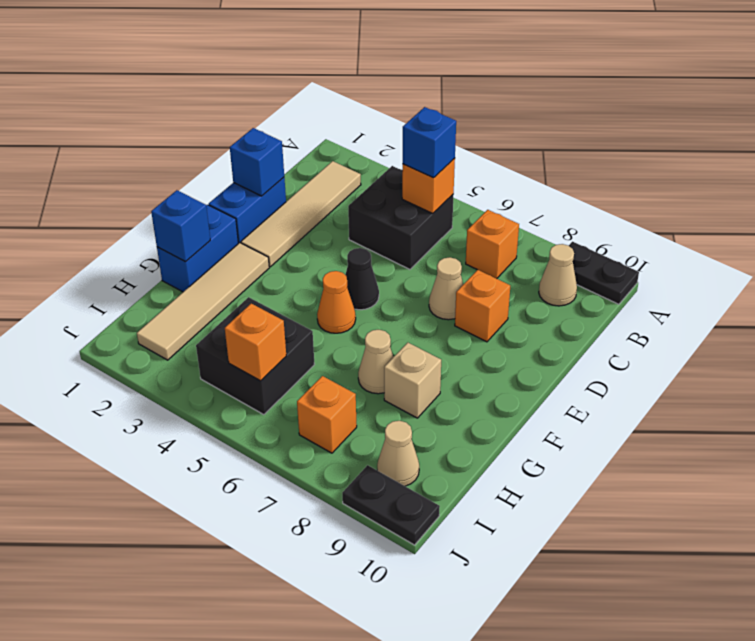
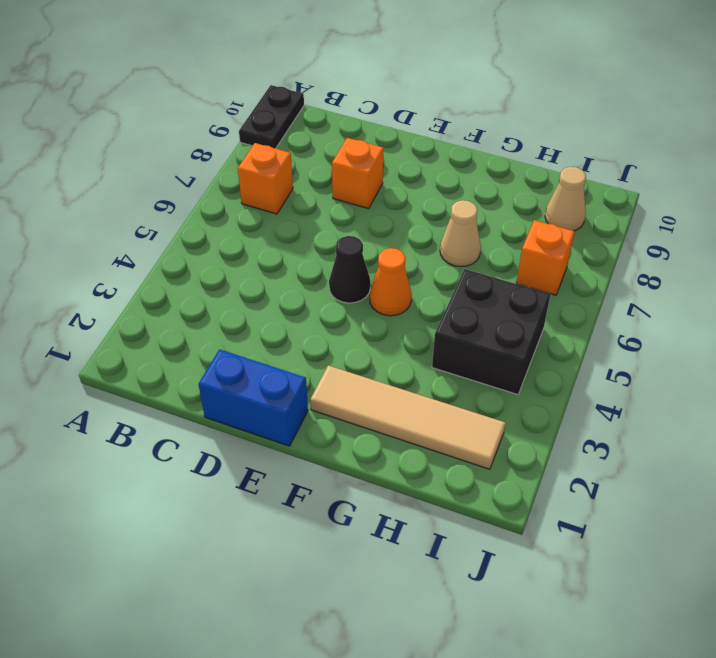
none -> tan 1x4 tile [241,161,361,267]
none -> black 2x2 brick [348,166,454,269]
none -> tan 1x1 cone [539,244,577,306]

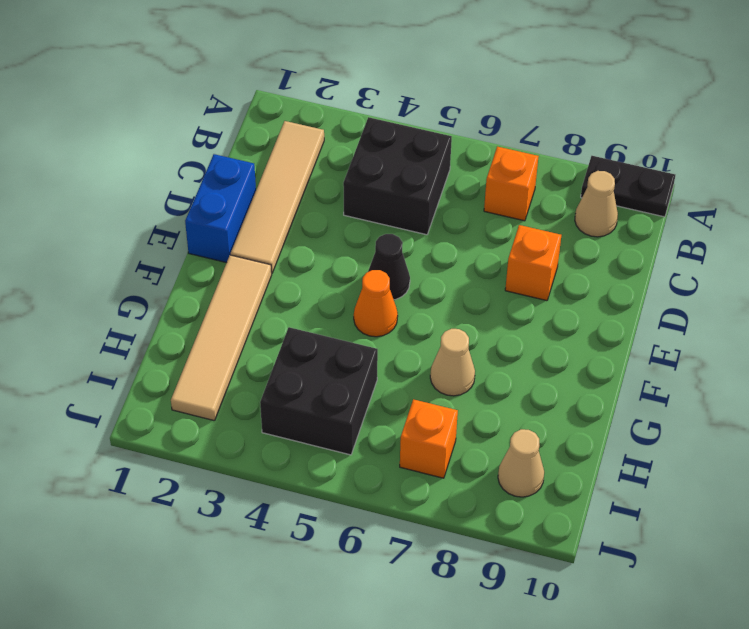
none -> tan 1x1 cone [429,257,463,320]
none -> blue 1x2 brick [157,205,238,292]
none -> tan 1x1 brick [384,343,441,418]

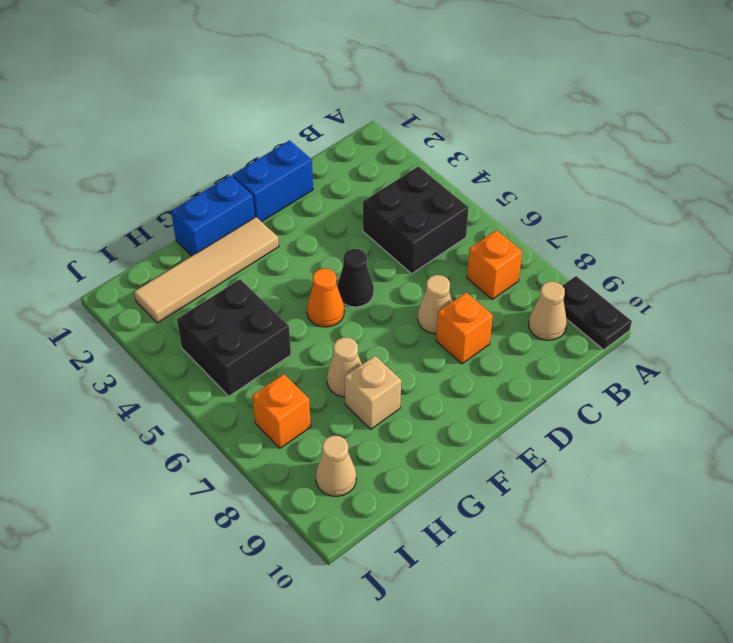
none -> tan 1x4 tile [241,161,361,267]
none -> black 1x2 plate [342,465,440,545]
none -> orange 1x1 brick [402,158,455,214]

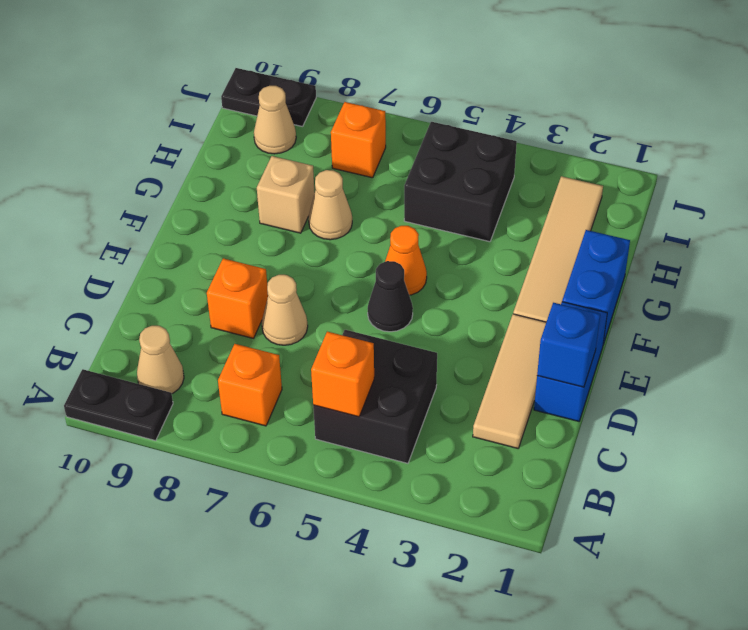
tan 1x3 tile [473,314,546,448] -> tan 1x4 tile [241,161,361,267]
none -> blue 1x1 brick [151,190,210,262]
none -> orange 1x1 brick [225,304,286,381]
none -> blue 1x1 brick [403,107,456,178]

